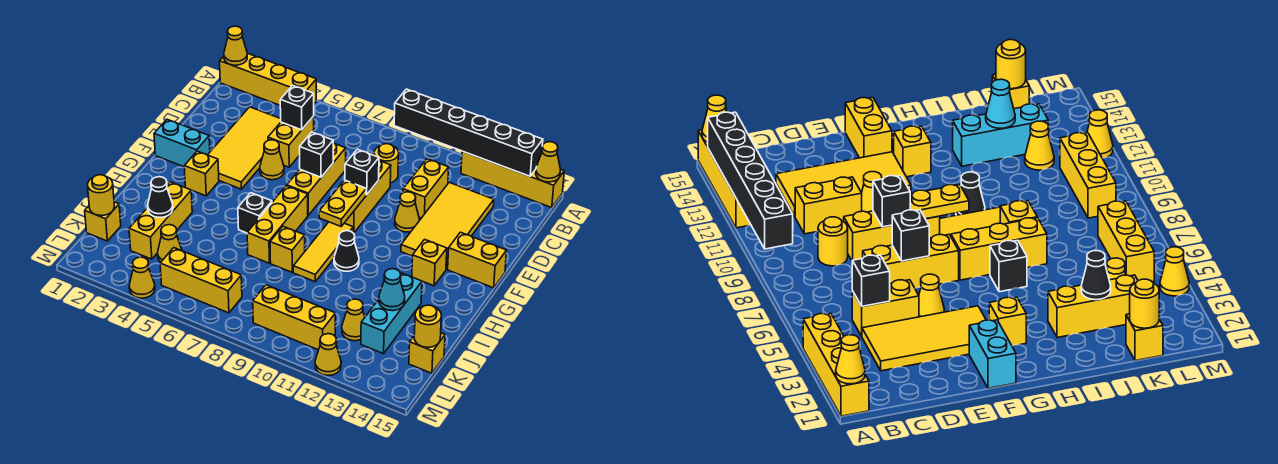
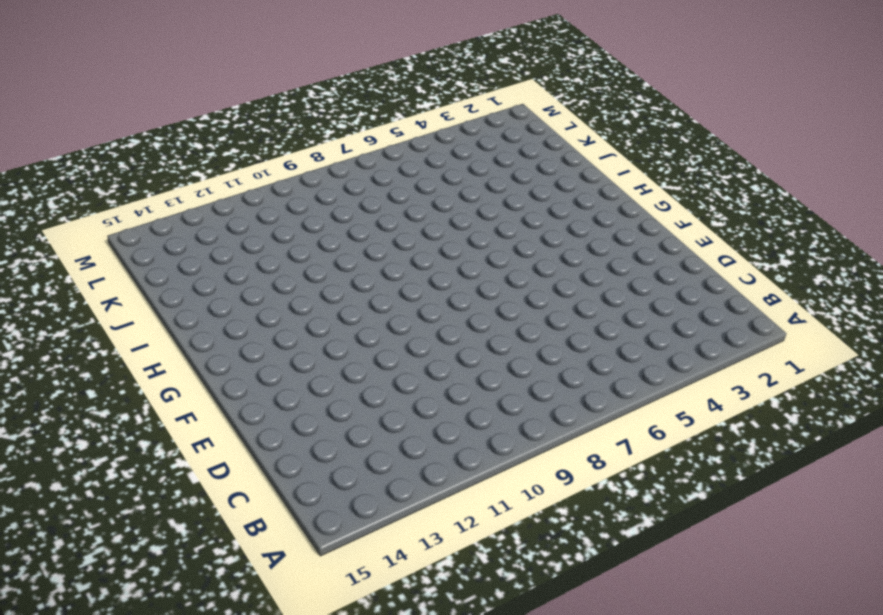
none -> yellow 1x4 brick [220,53,316,105]
none -> yellow 1x4 brick [461,151,564,208]
none -> yellow 2x4 tile [208,107,281,189]
none -> yellow 1x2 brick [268,116,314,167]

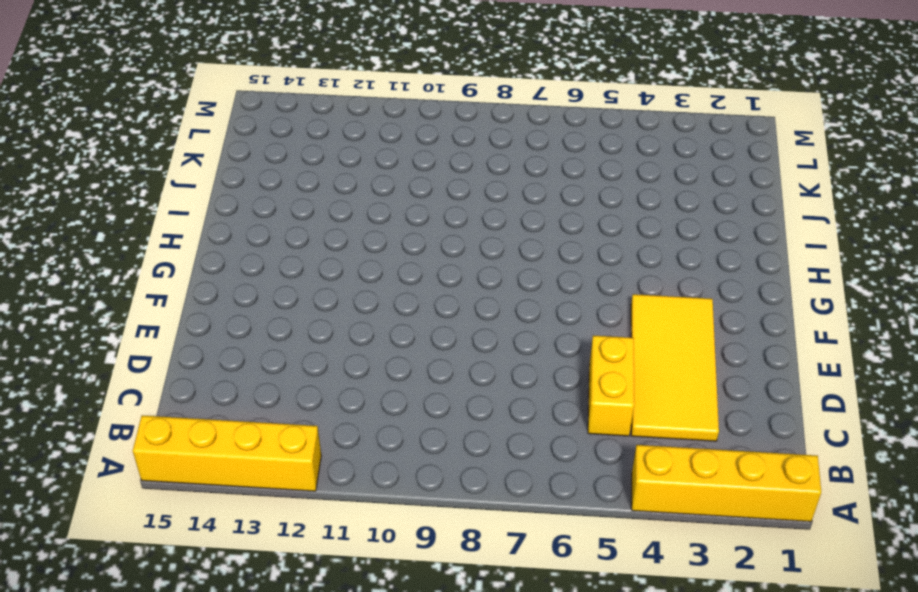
none -> yellow 1x1 round brick [374,144,399,183]
none -> yellow 1x2 brick [403,159,449,218]
none -> yellow 2x4 tile [401,182,494,269]
none -> yellow 1x3 brick [287,143,346,215]

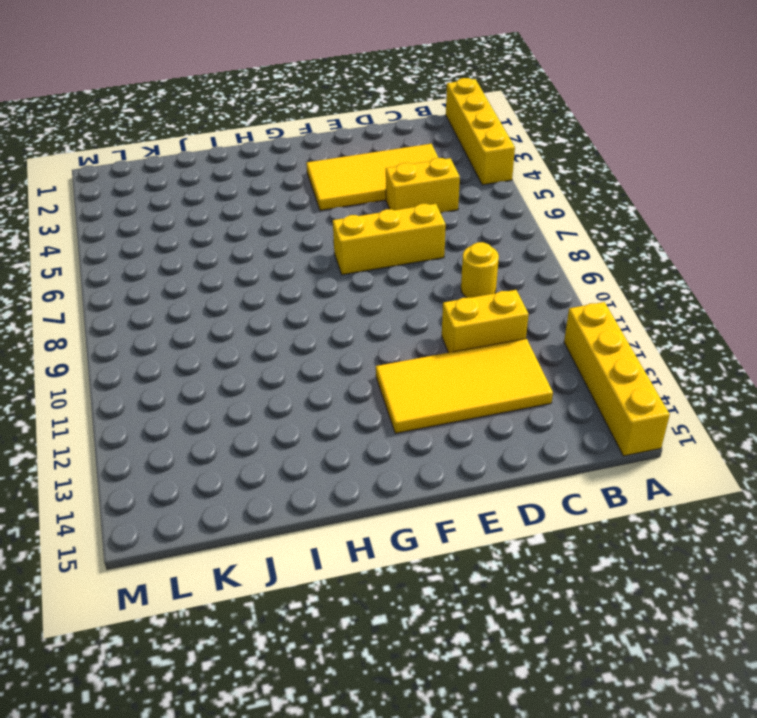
none -> yellow 1x3 brick [345,161,391,233]
none -> yellow 1x1 cone [260,140,284,180]
none -> yellow 1x1 cone [395,192,419,232]
none -> cyan 1x2 brick [154,119,210,167]

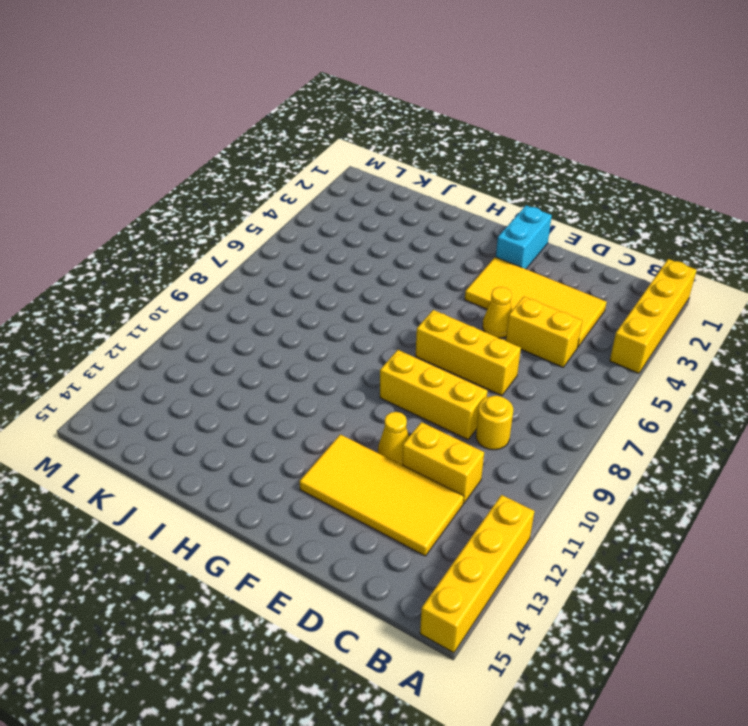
none -> yellow 1x2 brick [448,232,507,288]
none -> yellow 1x1 brick [184,151,219,196]
none -> yellow 1x3 brick [247,186,308,263]
none -> yellow 1x3 tile [293,222,353,282]

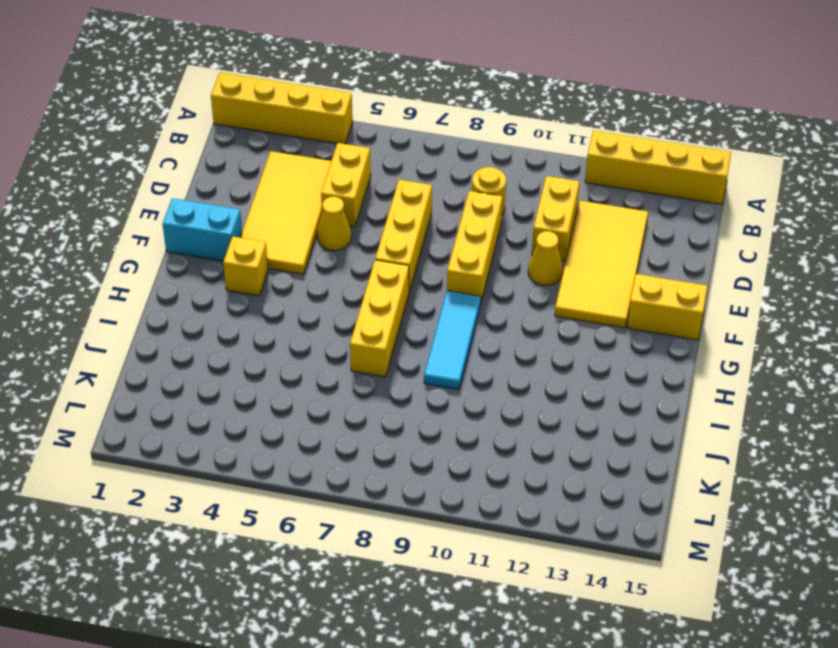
cyan 1x3 tile [424,291,481,389] -> yellow 1x3 tile [293,222,353,282]
none -> yellow 1x1 brick [412,239,447,286]
none -> black 1x1 brick [238,193,272,233]
none -> black 1x1 cone [334,231,359,271]
none -> yellow 1x3 brick [129,182,192,259]

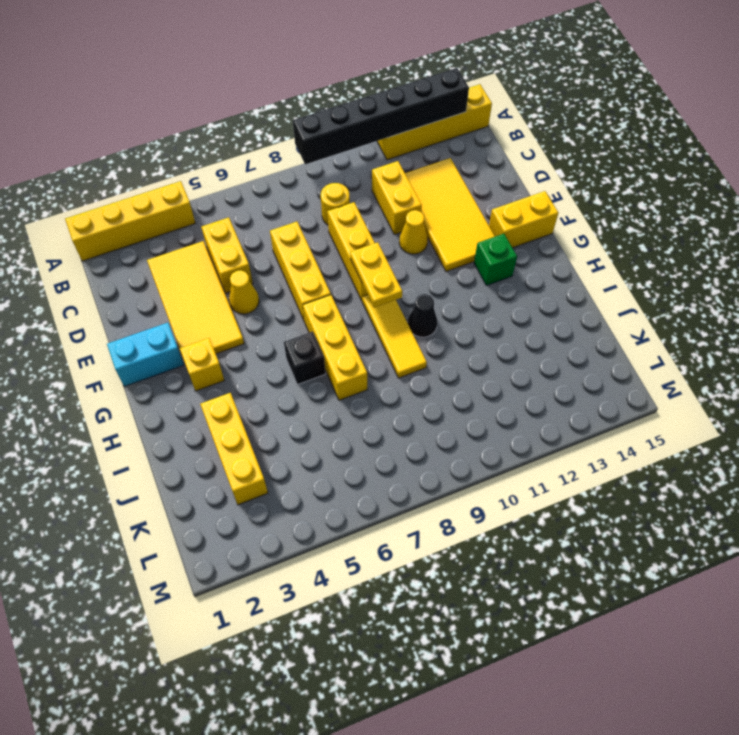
green 1x1 brick [474,234,517,285] -> yellow 1x1 brick [412,239,447,286]
none -> yellow 1x1 brick [270,226,305,272]
none -> cyan 1x3 brick [361,273,422,354]
none -> yellow 1x1 brick [85,202,121,241]
none -> yellow 1x1 cone [158,225,182,262]

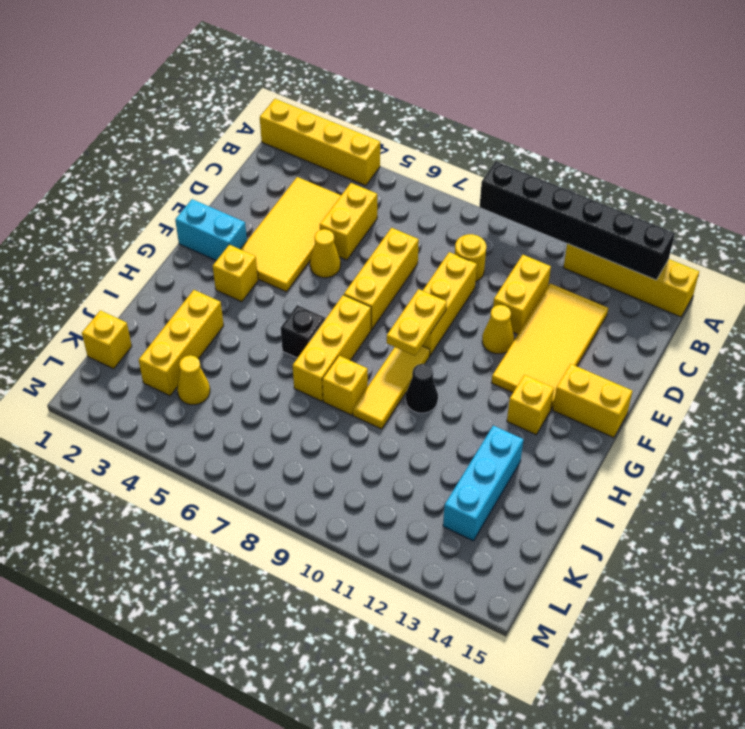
none -> yellow 1x1 cone [342,299,365,341]
none -> yellow 1x1 brick [409,333,445,373]
none -> yellow 1x3 brick [160,248,242,313]
none -> yellow 1x3 brick [253,285,335,350]

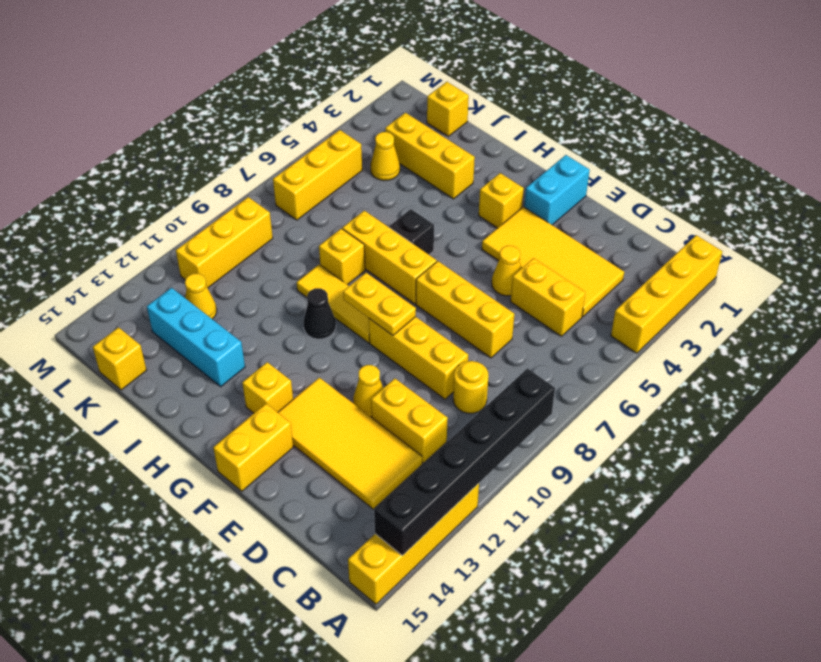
none -> yellow 1x1 cone [129,257,155,298]
none -> yellow 1x1 cone [315,334,341,375]
none -> yellow 1x1 cone [224,26,247,65]
none -> yellow 1x1 cone [536,142,561,182]

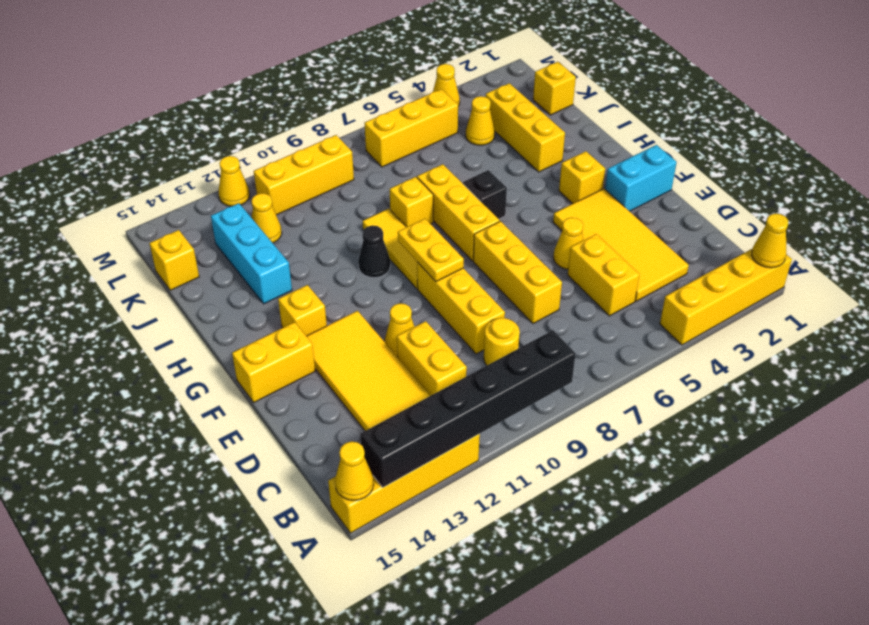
none -> black 1x1 brick [280,86,314,130]
none -> black 1x1 brick [300,132,333,177]
none -> black 1x1 brick [345,149,379,195]
none -> black 1x1 cone [148,177,173,217]

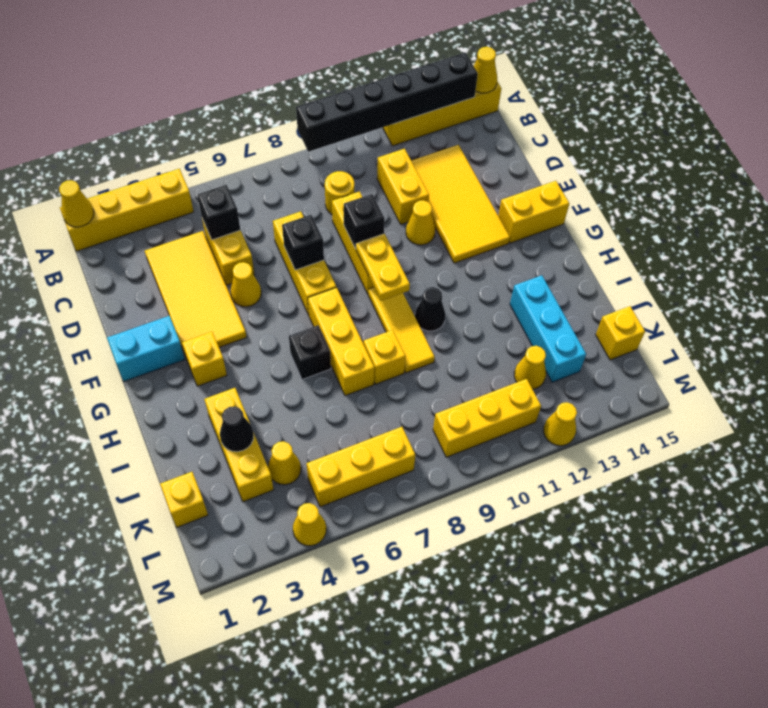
none -> yellow 1x1 brick [412,239,447,286]
none -> cyan 1x1 cone [379,269,405,311]
none -> yellow 1x1 round brick [88,175,114,216]
none -> yellow 1x1 round brick [414,305,441,347]

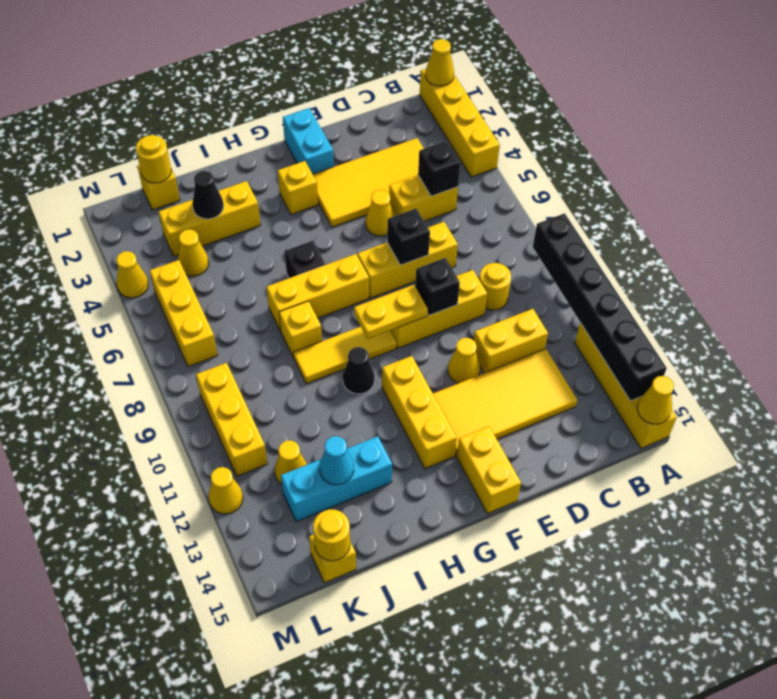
yellow 1x3 brick [382,356,457,469] -> yellow 1x1 brick [412,239,447,286]

